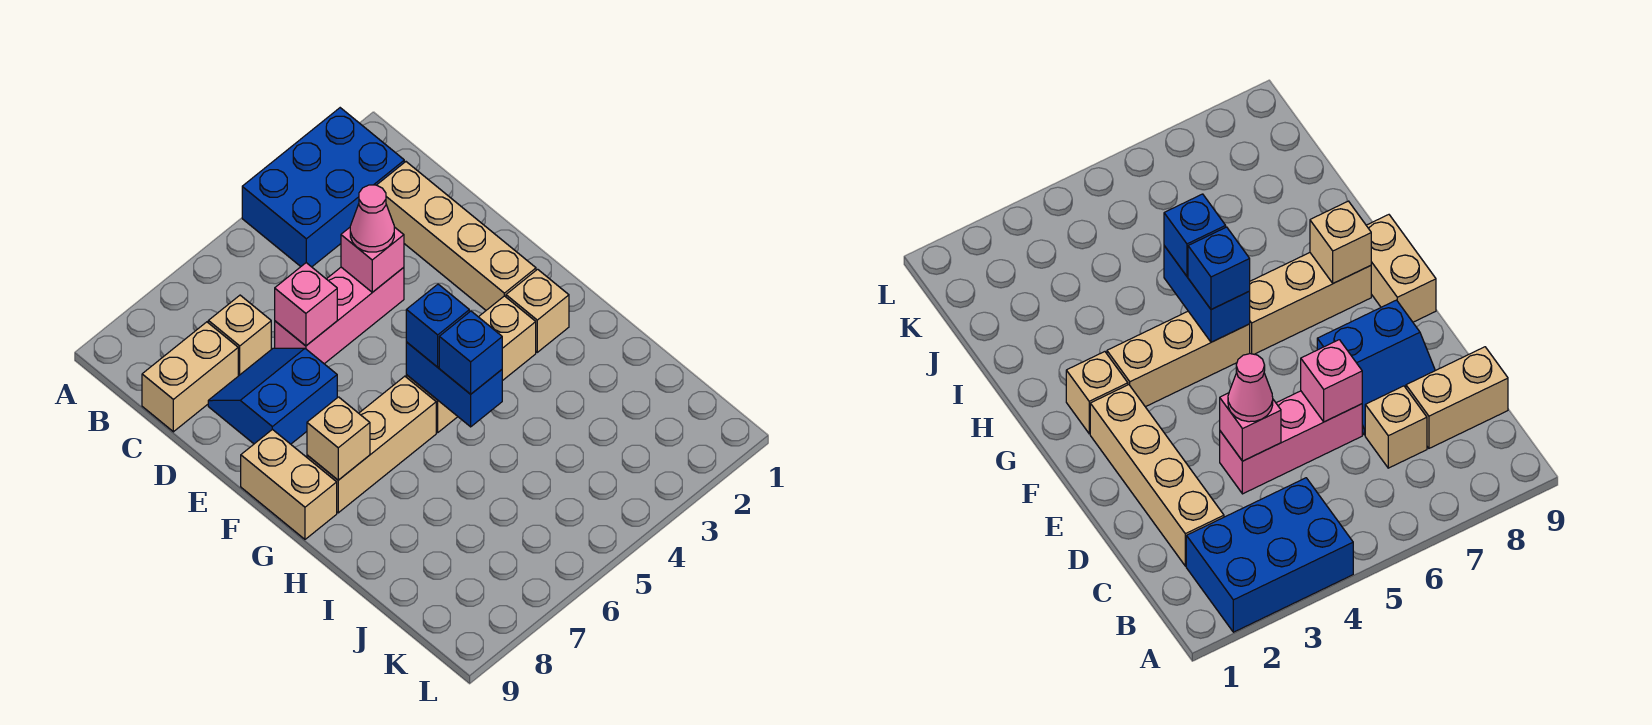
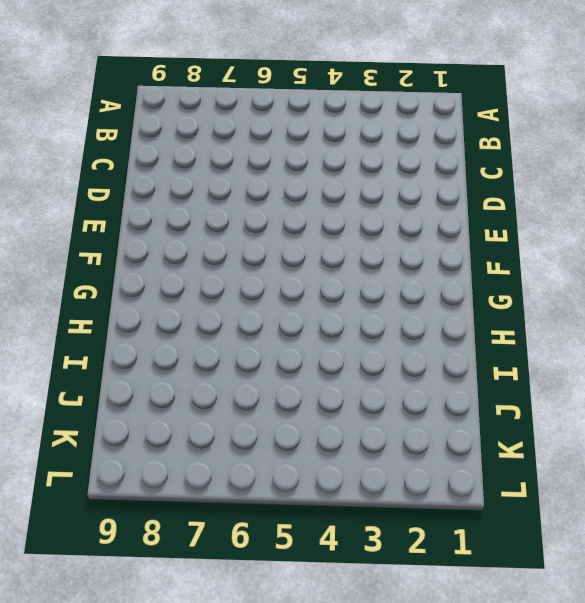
none -> blue 2x3 brick [242,108,404,267]
none -> tan 1x4 brick [377,162,536,310]
none -> tan 1x1 brick [208,295,271,376]

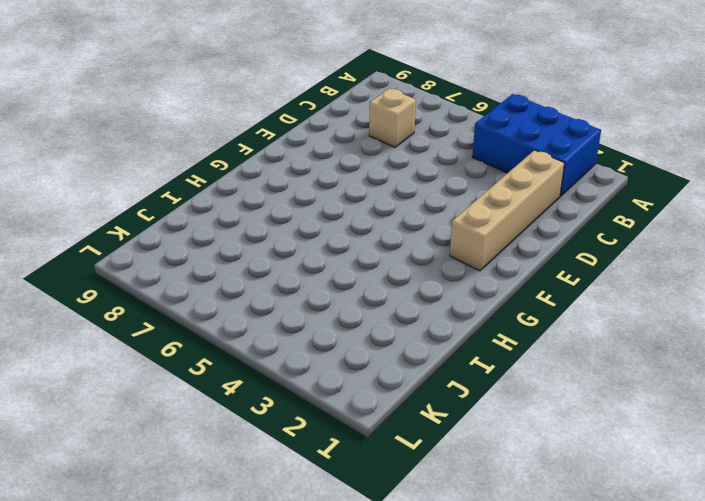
none -> tan 1x2 brick [142,322,238,432]
none -> pink 1x3 brick [275,267,404,364]
none -> blue 2x2 slope [208,348,337,444]

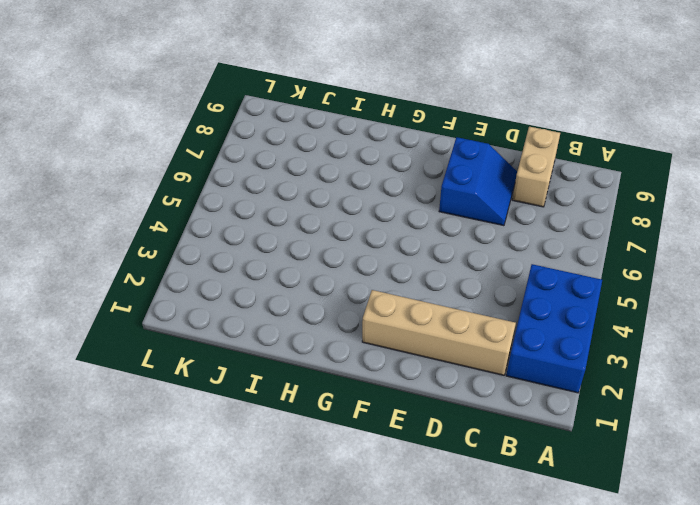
none -> tan 1x1 brick [208,295,271,376]
none -> pink 1x3 brick [275,267,404,364]
none -> tan 1x2 brick [241,429,337,539]

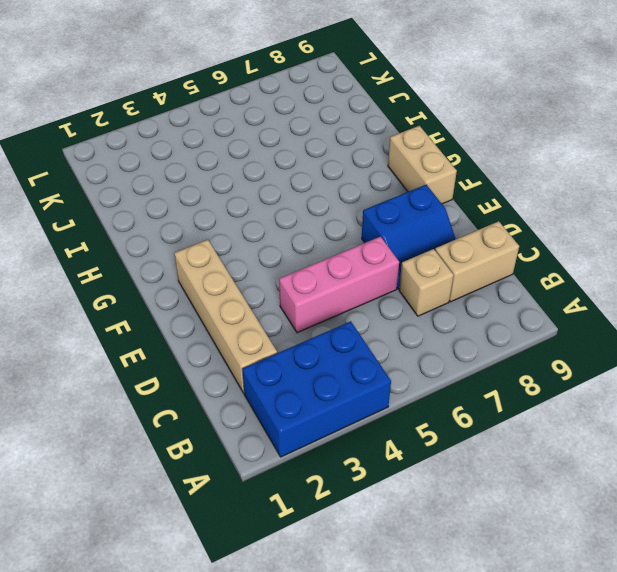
none -> tan 1x1 brick [506,269,569,352]
none -> tan 1x3 brick [406,296,536,432]
none -> tan 1x3 brick [307,376,436,513]

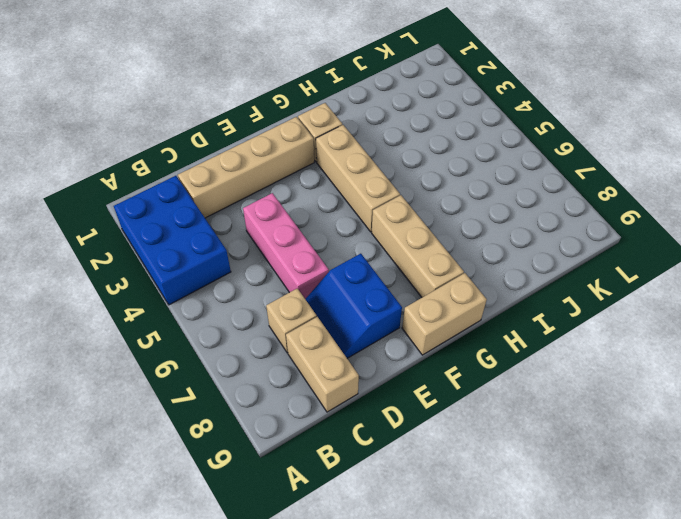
none -> pink 1x1 brick [341,227,404,292]
none -> pink 1x1 brick [275,263,337,346]
none -> blue 1x2 brick [406,342,502,427]

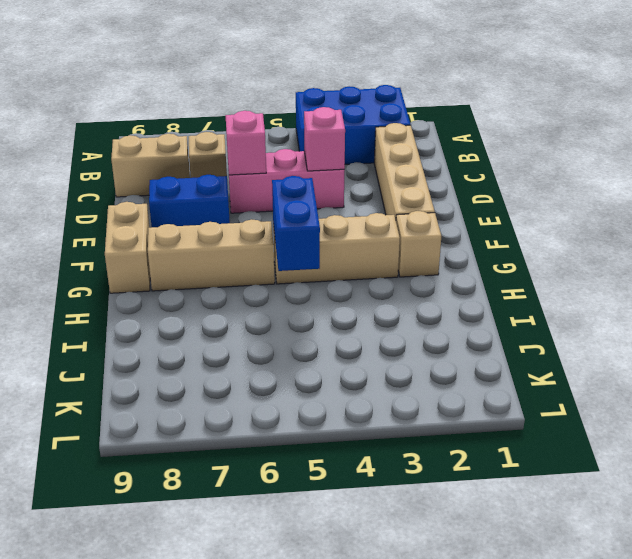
none -> tan 1x1 brick [307,397,370,480]
none -> pink 1x1 cone [350,185,394,252]
none -> blue 1x1 brick [406,284,469,367]

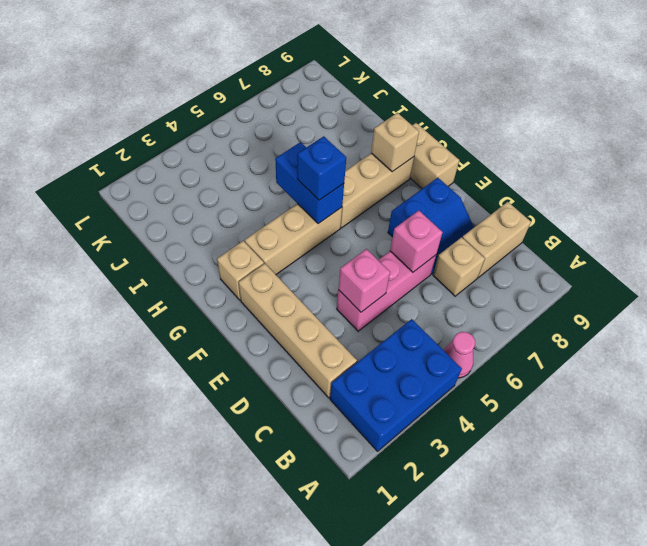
pink 1x1 cone [444,332,475,378] -> pink 1x1 cone moved to [350,185,394,252]
none -> blue 1x1 brick [439,311,502,394]

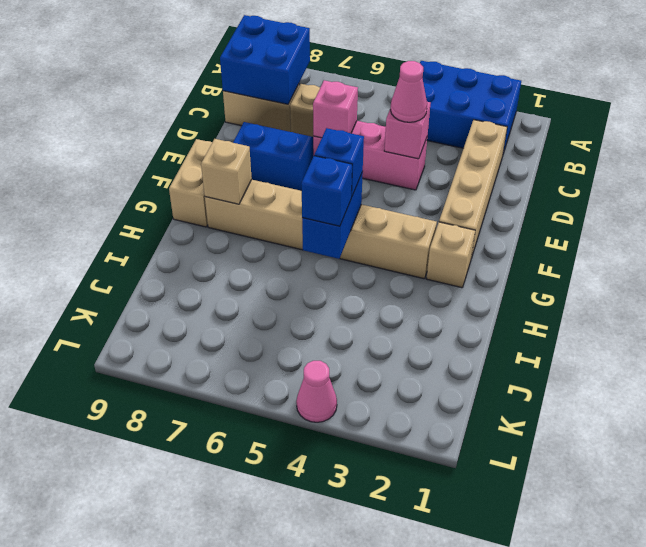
blue 2x2 brick [220,15,310,104] -> none
pink 1x1 cone [296,361,337,422] -> none

